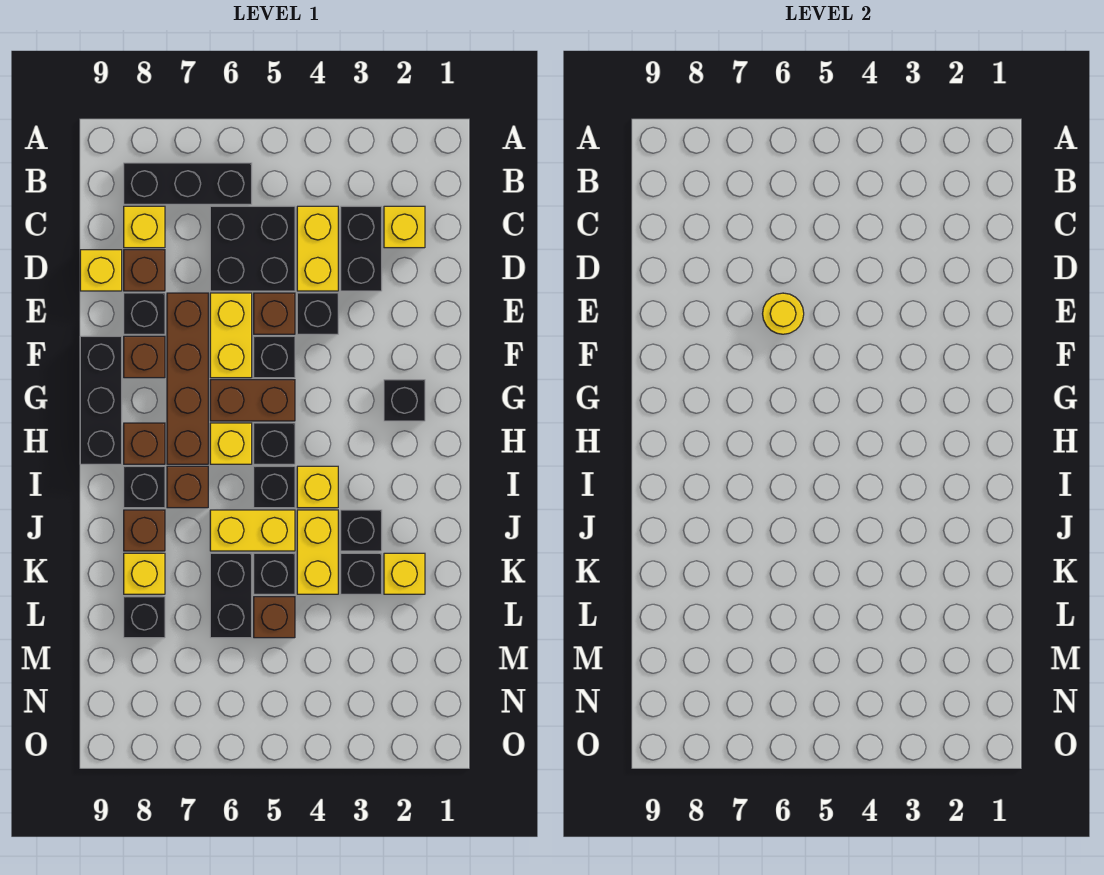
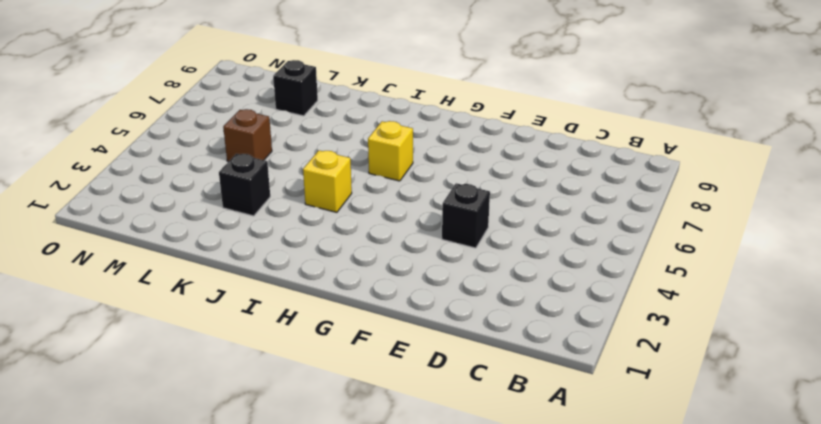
none -> black 1x3 brick [124,163,252,204]
none -> yellow 1x1 brick [384,206,425,248]
none -> black 1x2 brick [341,206,382,291]
none -> yellow 1x2 brick [297,206,338,291]

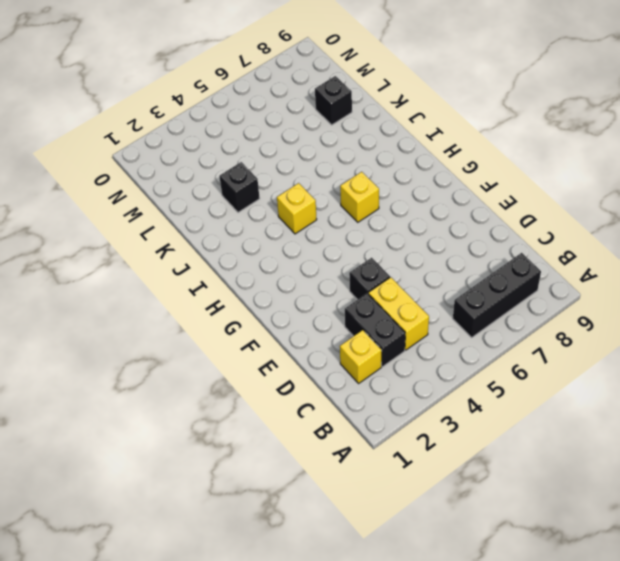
none -> black 2x2 brick [210,206,295,291]
none -> yellow 1x1 brick [124,206,165,248]
none -> brown 1x1 brick [124,250,165,291]
none -> yellow 1x1 brick [80,250,122,291]

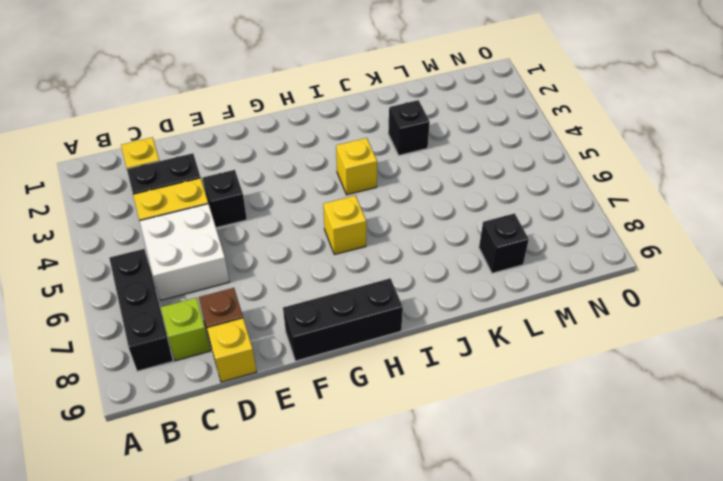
white 2x2 brick [140,204,229,300] -> black 2x2 brick [210,206,295,291]
lime 1x1 brick [161,298,210,361] -> yellow 1x1 brick [124,206,165,248]
none -> brown 1x1 brick [254,293,295,334]
none -> yellow 1x2 brick [210,293,252,378]
none -> brown 1x4 brick [167,293,208,464]
none -> black 1x1 brick [124,293,165,334]

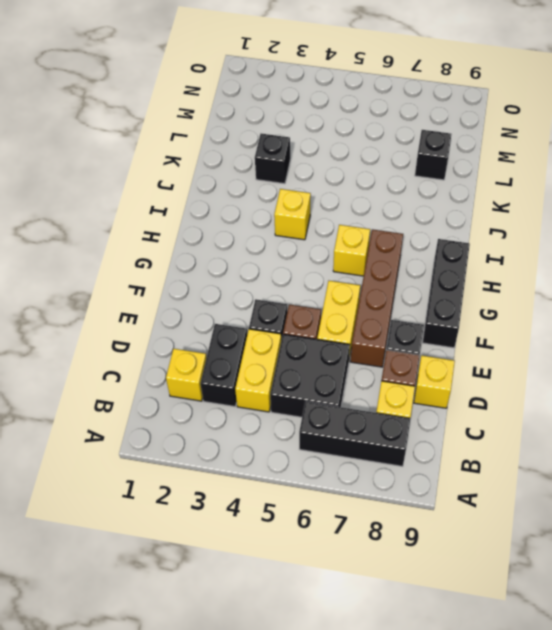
none -> black 1x1 brick [254,336,295,378]
none -> brown 1x1 brick [124,336,165,378]
none -> black 1x1 brick [384,380,425,421]
none -> brown 1x2 brick [210,380,295,421]

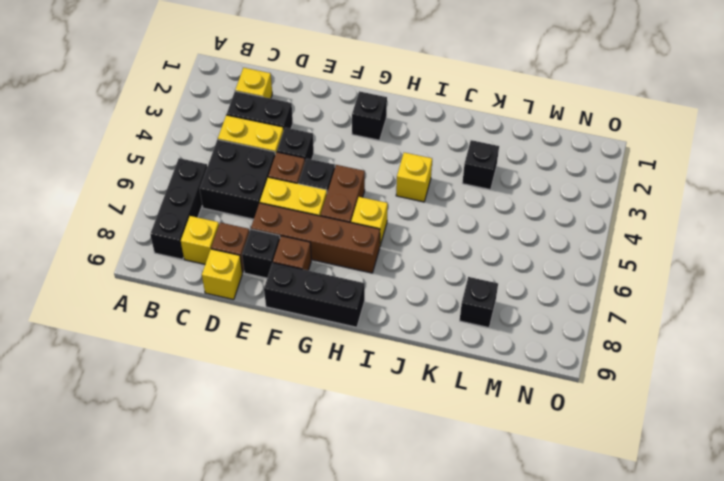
none -> black 1x1 brick [254,423,295,464]
none -> brown 1x1 brick [124,423,165,464]
none -> black 1x1 brick [254,466,295,508]
none -> brown 1x1 brick [167,466,208,508]

